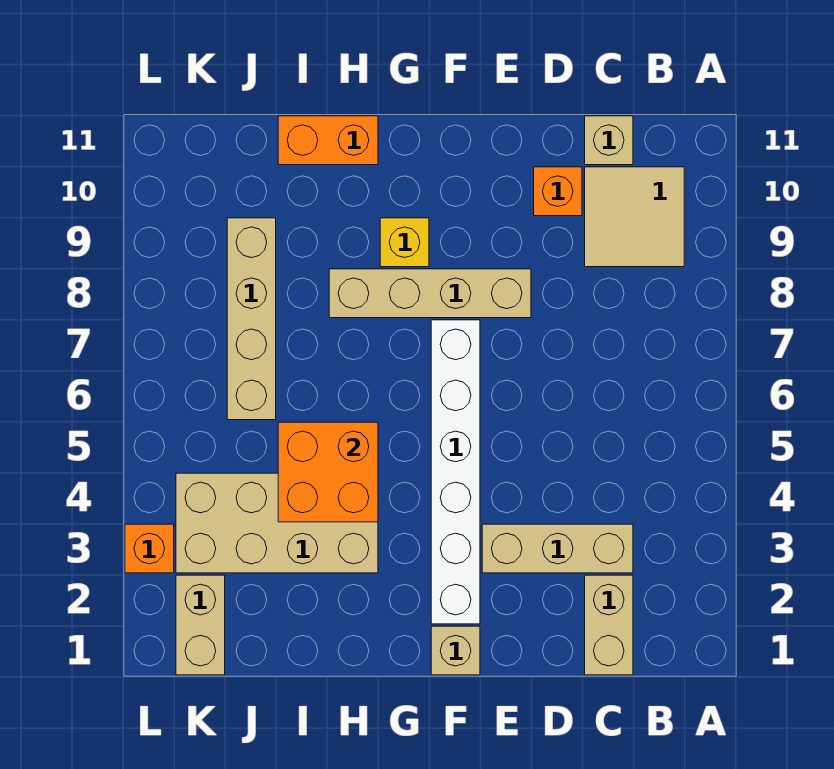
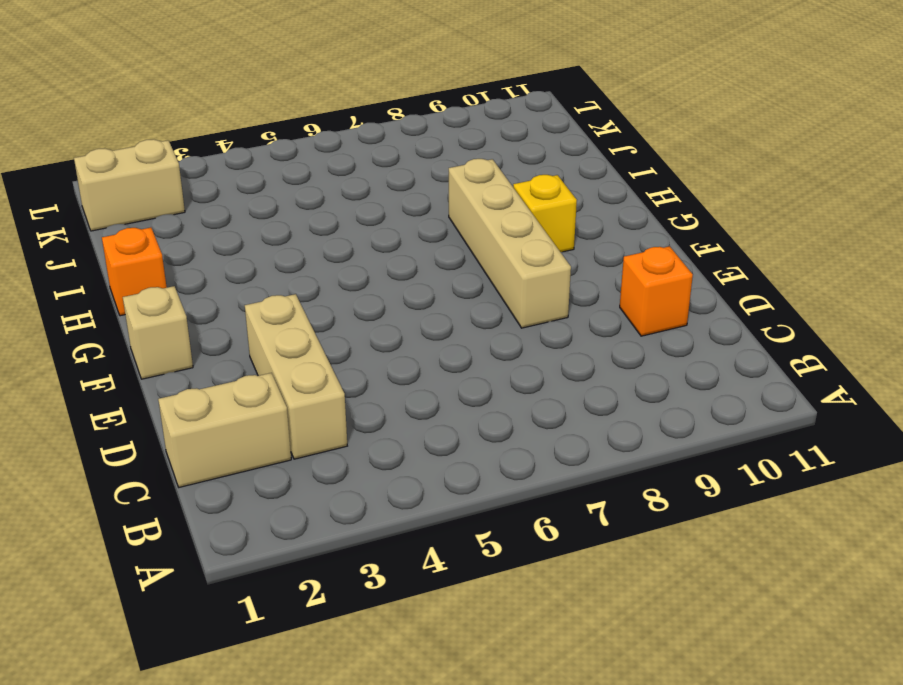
orange 1x1 brick [102,228,167,316] -> orange 1x1 brick moved to [125,524,174,573]
none -> tan 2x2 tile [585,167,684,267]
none -> tan 1x1 brick [585,116,633,165]
none -> white 1x6 brick [431,320,480,624]

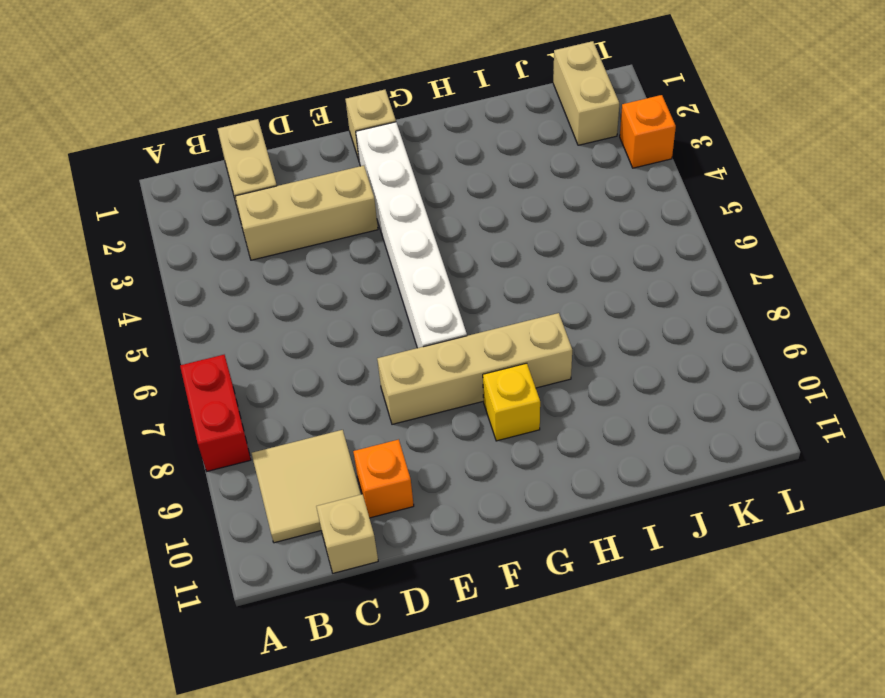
red 1x2 brick [180,355,251,471] -> none
none -> tan 2x4 brick [176,473,378,573]
none -> orange 1x2 brick [278,116,378,165]
none -> tan 1x4 brick [227,218,276,420]

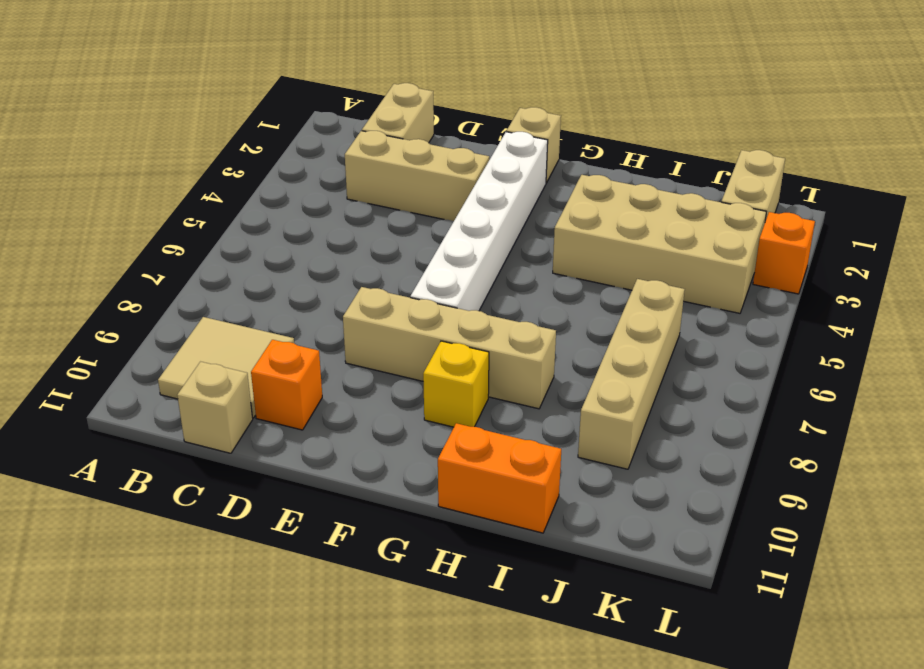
none -> orange 2x2 brick [278,422,378,522]

